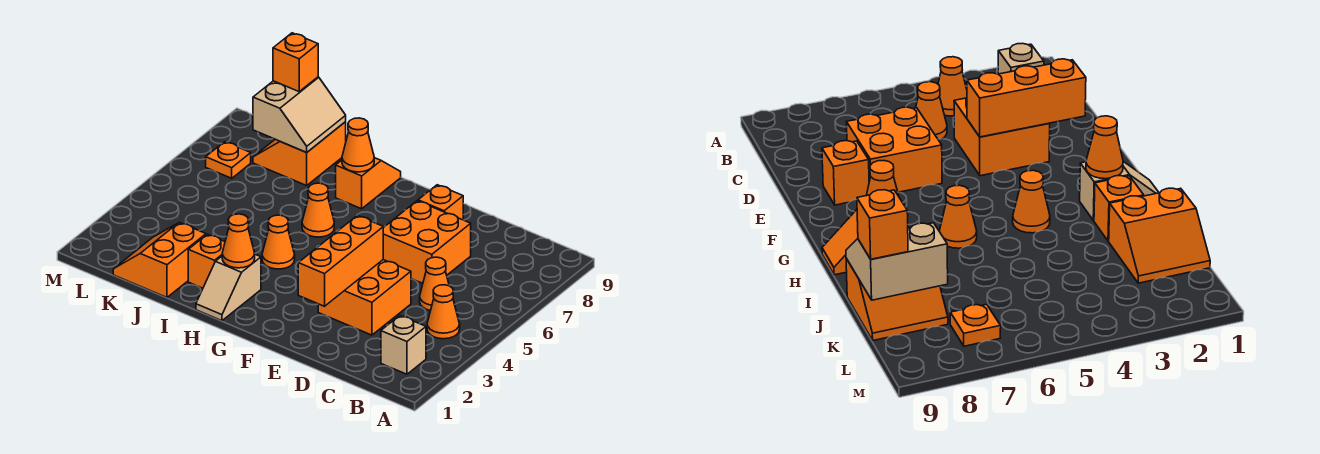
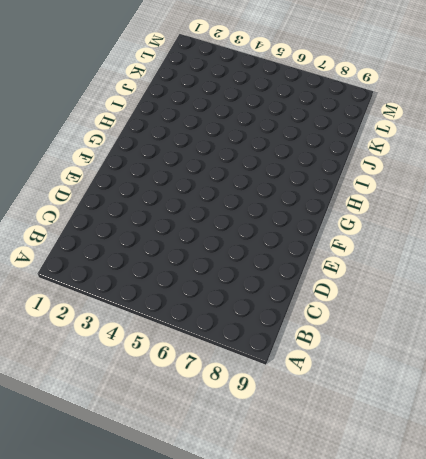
none -> tan 1x1 brick [381,316,426,374]
none -> orange 1x1 cone [427,285,460,339]
none -> orange 1x1 cone [420,257,449,311]

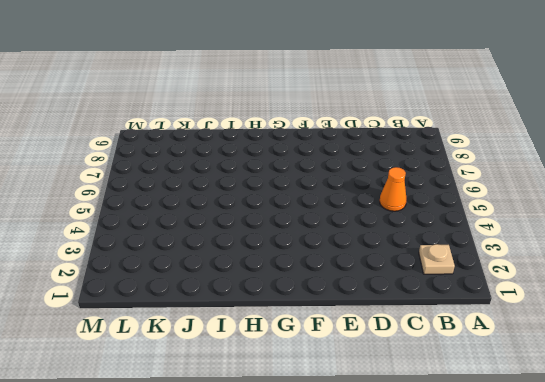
tan 1x1 plate [419,244,455,274] -> tan 1x1 brick [381,316,426,374]
none -> orange 1x1 cone [427,285,460,339]
none -> orange 2x2 brick [318,260,411,335]
none -> orange 2x2 brick [383,201,471,283]

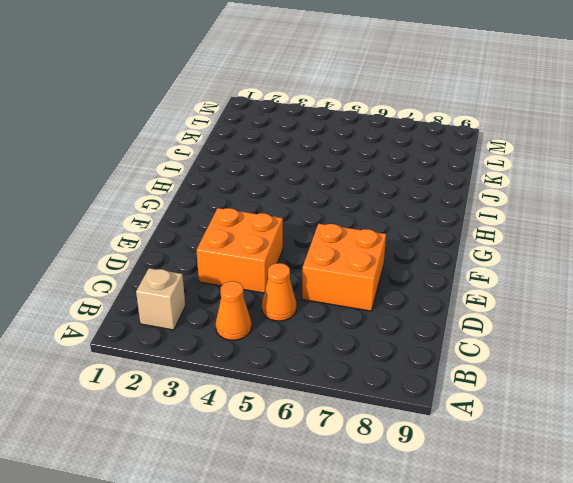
none -> orange 1x1 brick [418,185,463,220]
none -> tan 1x2 slope [196,254,261,321]
none -> orange 1x1 cone [262,215,295,269]

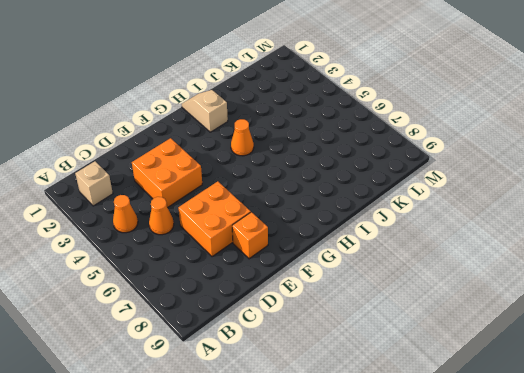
none -> orange 1x1 cone [302,183,334,237]
none -> orange 1x2 slope [336,158,401,209]
none -> orange 1x1 brick [188,234,225,288]

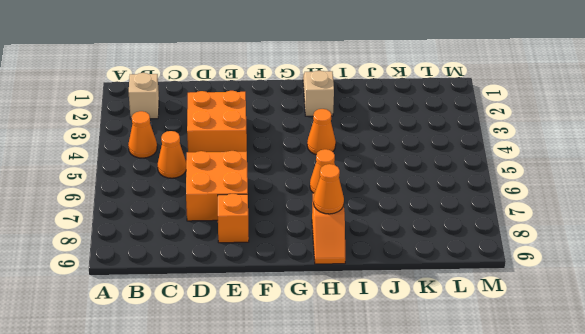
none -> orange 1x1 brick [188,234,225,288]
none -> orange 2x2 slope [113,222,206,297]
none -> orange 2x2 slope [253,122,346,185]

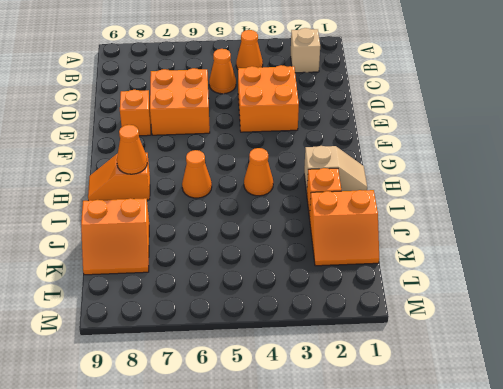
none -> orange 1x1 plate [206,142,251,178]
none -> orange 1x3 brick [298,216,383,306]
none -> orange 1x1 cone [222,214,255,268]

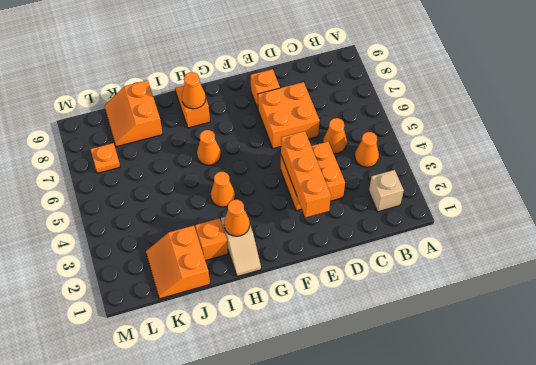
none -> tan 2x2 slope [253,77,346,152]
none -> orange 1x1 brick [273,33,318,92]

